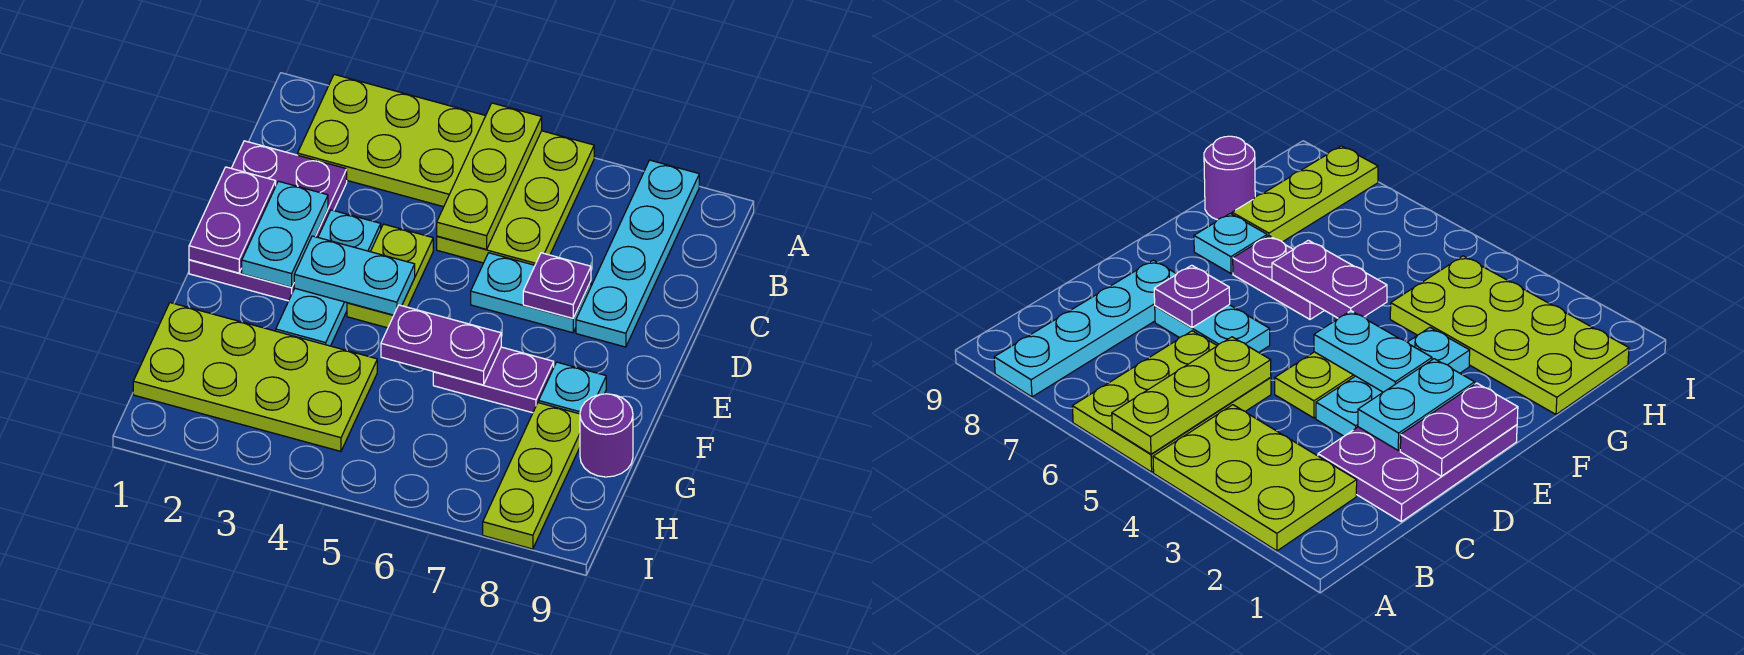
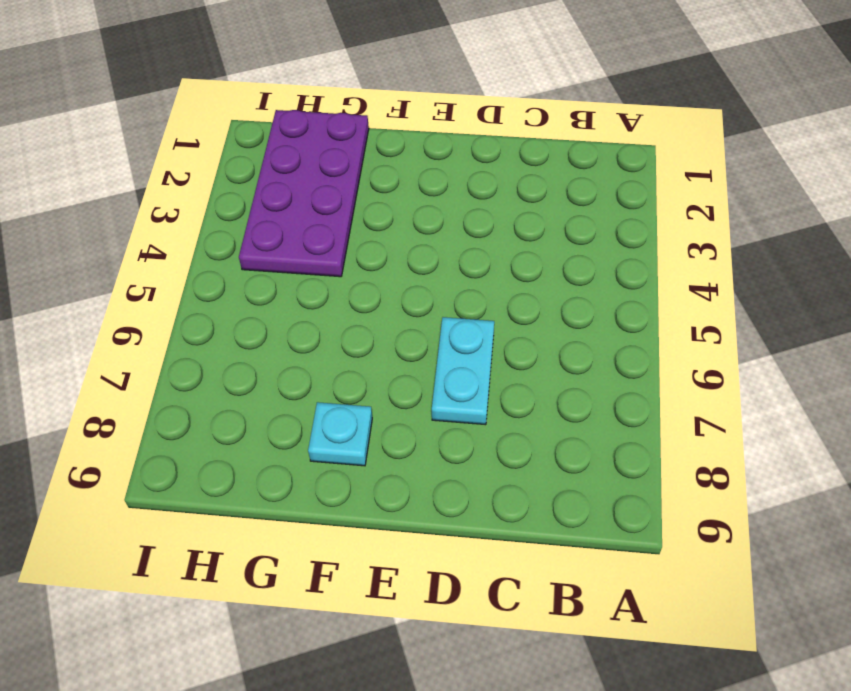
purple 2x4 plate [239,110,369,277] -> lime 2x4 plate [133,303,377,451]
none -> lime 2x3 plate [298,74,485,207]
none -> lime 2x3 plate [437,131,594,265]
none -> cyan 1x4 plate [576,160,699,347]

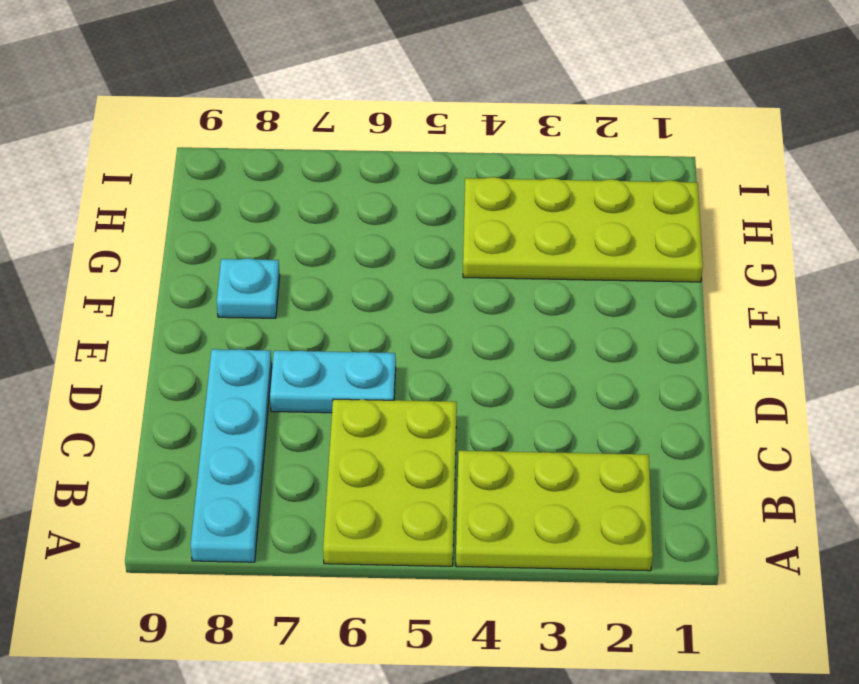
none -> purple 2x3 plate [189,141,347,301]
none -> cyan 1x3 plate [276,210,381,346]
none -> lime 1x2 plate [347,224,433,328]

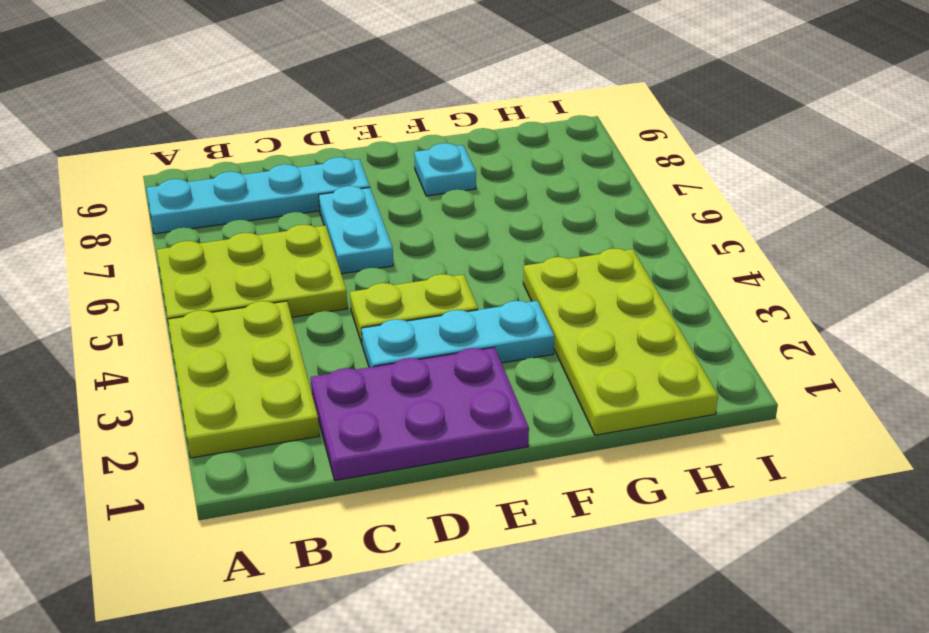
none -> purple 1x2 plate [433,347,554,413]
none -> lime 1x3 plate [483,403,580,549]
none -> purple 1x1 round brick [580,394,633,477]

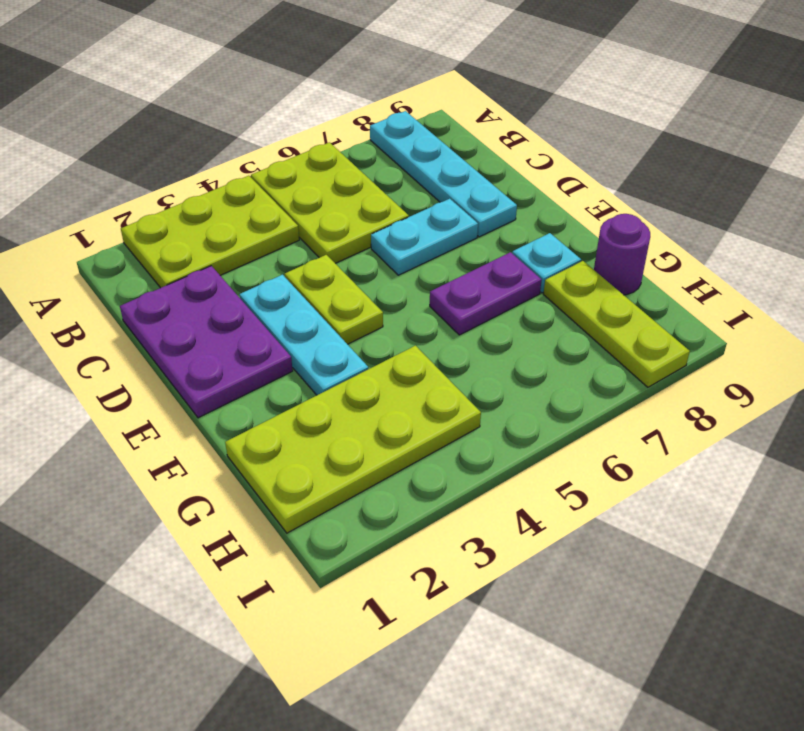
none -> lime 1x3 plate [437,103,542,249]
none -> purple 1x2 plate [189,167,276,273]
none -> cyan 1x2 plate [242,181,328,287]

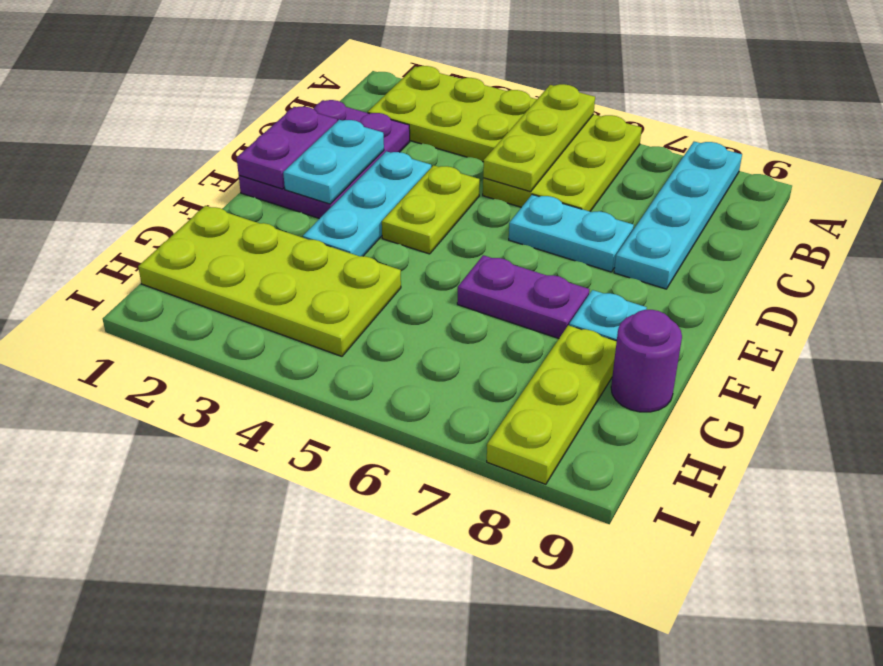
none -> purple 1x1 plate [523,253,591,318]
none -> cyan 1x2 plate [294,236,415,315]
none -> purple 1x2 plate [381,305,501,385]

